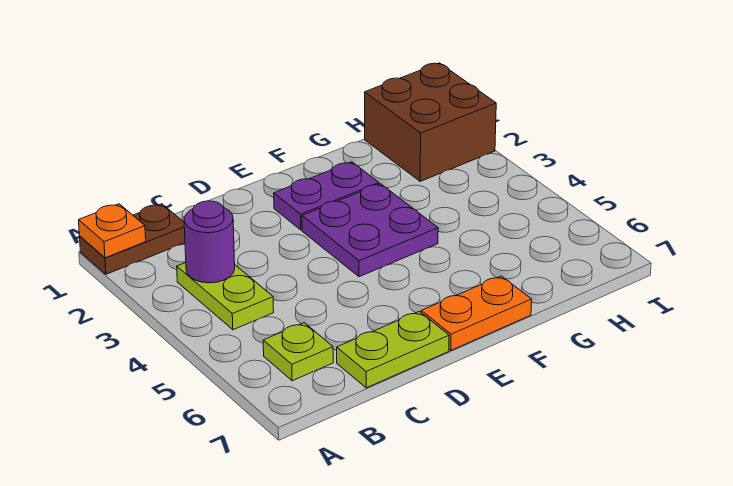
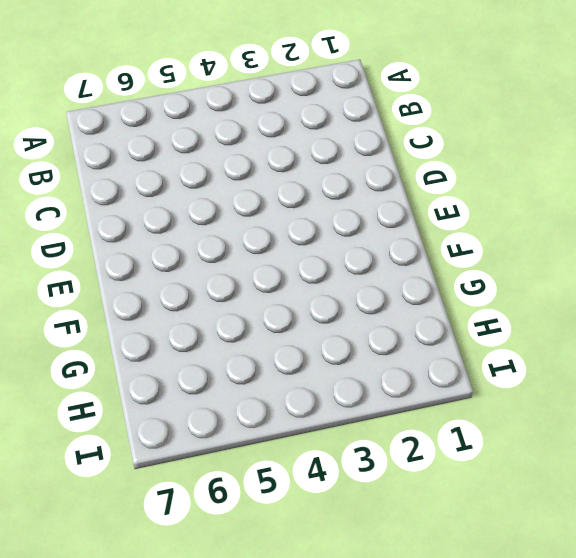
none -> brown 1x2 plate [80,204,185,274]
none -> lime 1x2 plate [177,263,274,330]

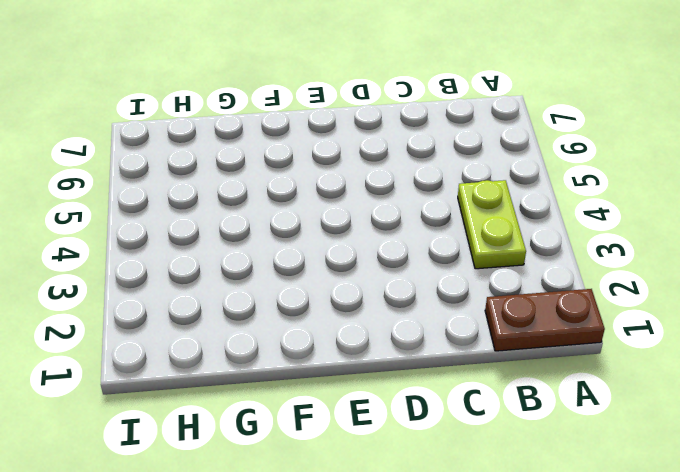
none -> lime 1x1 plate [263,323,333,381]
none -> lime 1x2 plate [337,312,449,388]

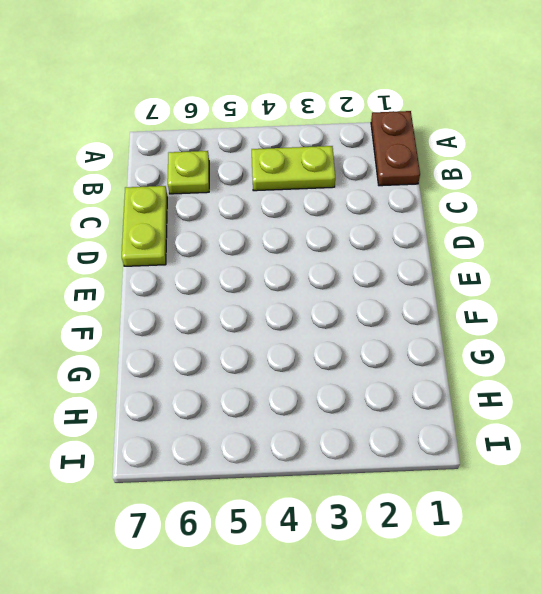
none -> purple 1x2 plate [274,162,379,230]
none -> purple 2x2 plate [302,184,438,277]

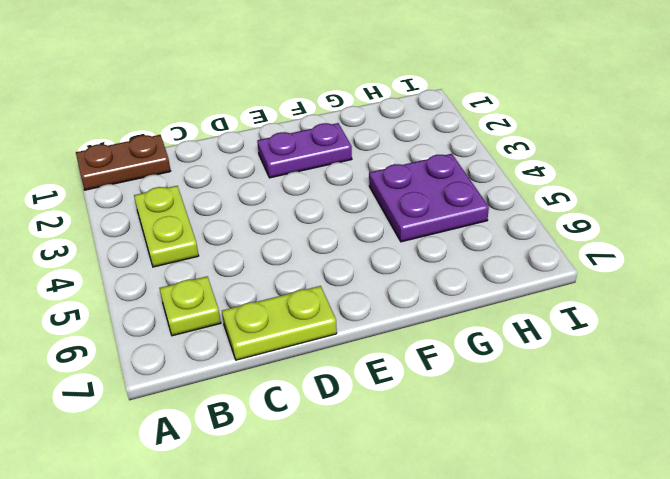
purple 2x2 plate [369,154,489,242] -> purple 2x2 plate moved to [302,184,438,277]
none -> orange 1x2 plate [421,276,532,350]
none -> brown 2x2 brick [365,63,496,181]

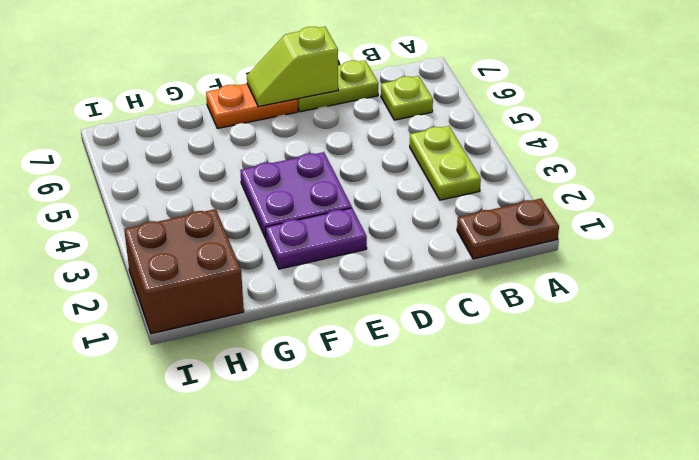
lime 1x2 slope [247,27,338,107] -> none
none -> orange 1x1 plate [79,204,146,258]
none -> purple 1x1 round brick [184,201,235,283]

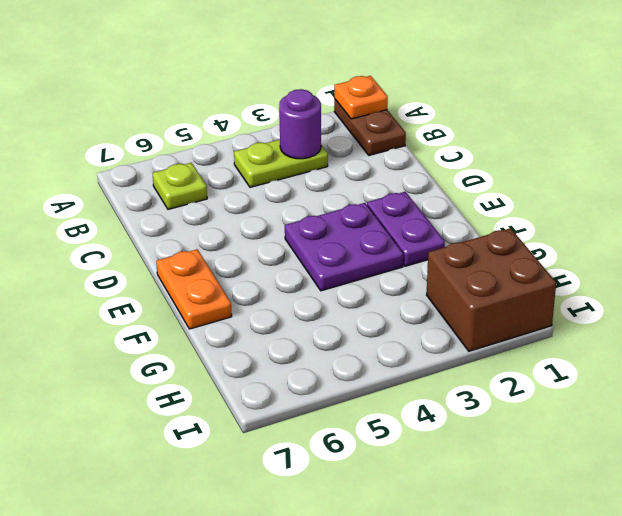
none -> lime 1x2 plate [337,312,449,388]

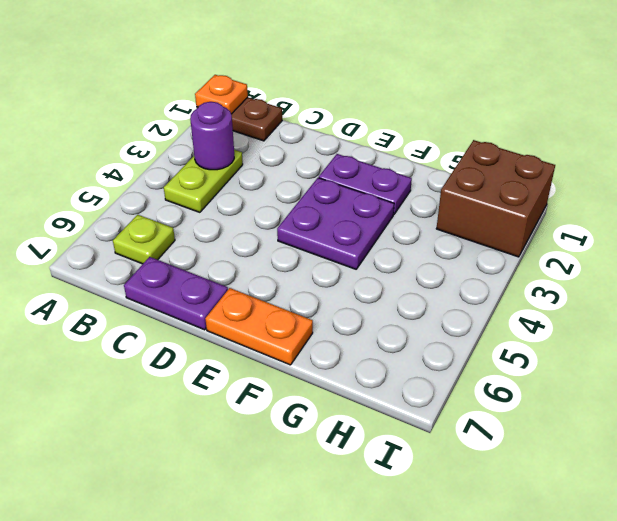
purple 1x2 plate [124,257,228,330] -> lime 1x2 plate [337,312,449,388]

